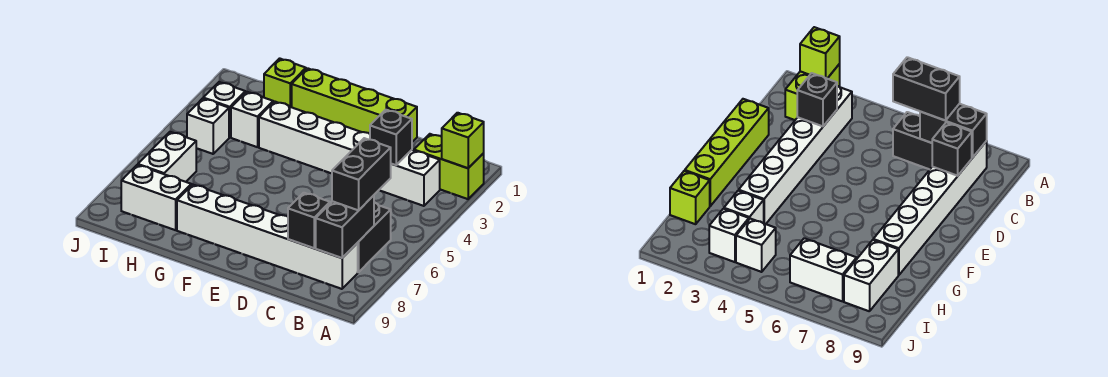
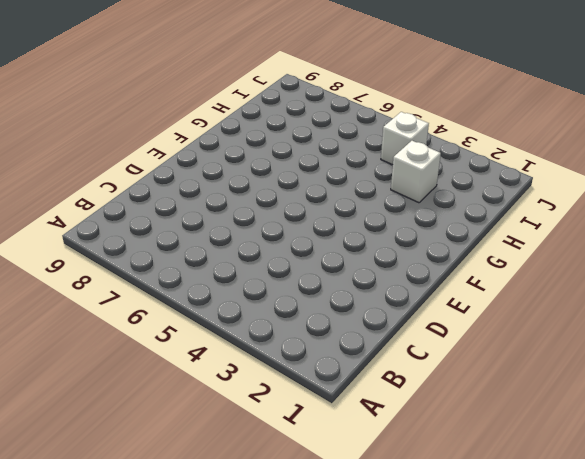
none -> lime 1x2 brick [414,134,484,199]
none -> white 1x6 brick [259,101,440,206]
none -> black 1x2 brick [358,202,391,272]

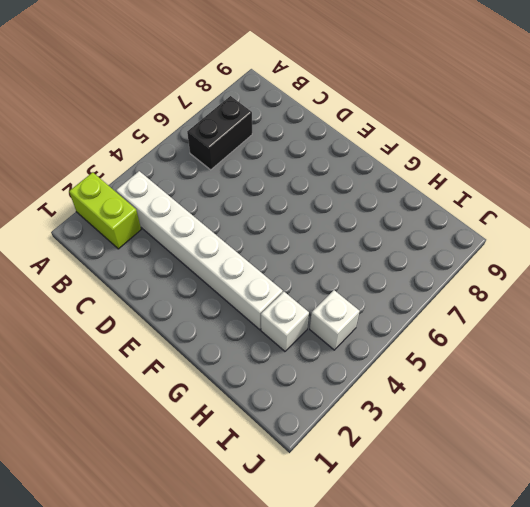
none -> white 1x6 brick [177,184,358,289]
none -> lime 1x4 brick [292,68,417,142]
none -> lime 1x1 brick [264,58,306,107]

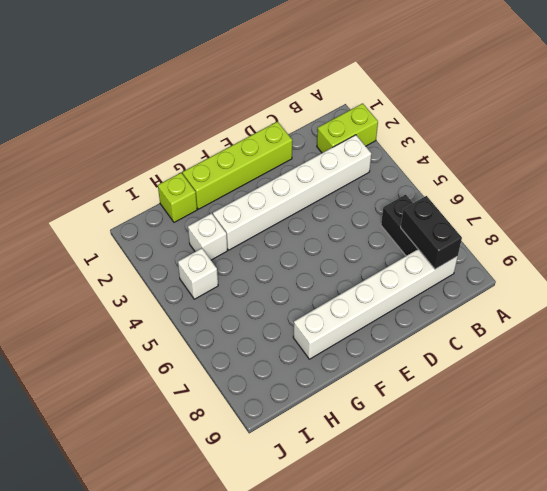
none -> white 1x2 brick [121,165,191,230]
none -> white 1x1 brick [203,82,245,137]
none -> white 1x2 brick [138,132,196,182]

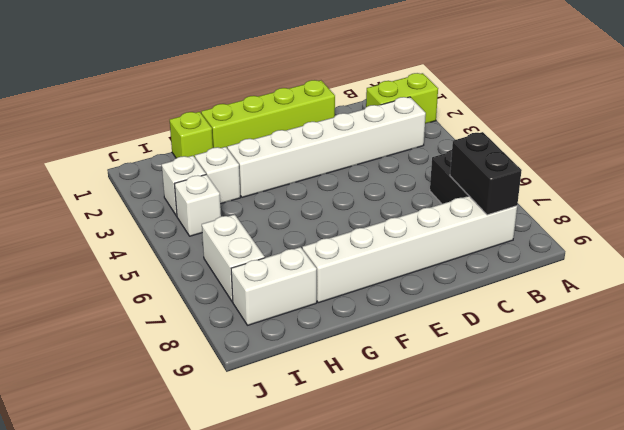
none -> lime 1x1 brick [442,113,484,168]
none -> black 1x1 brick [370,110,412,165]
none -> black 1x1 brick [288,193,330,248]

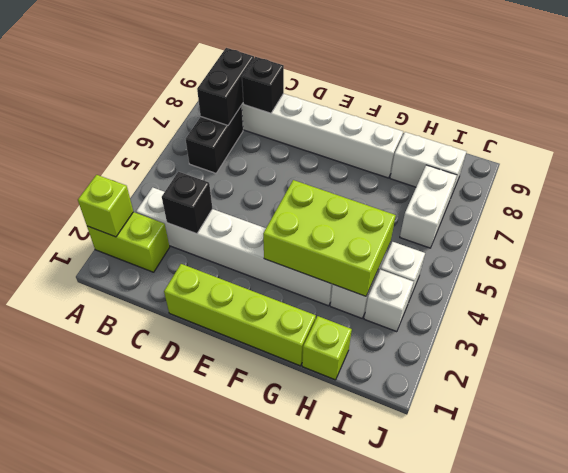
lime 2x3 brick [263,180,396,296] -> none
none -> black 1x2 brick [332,138,391,210]

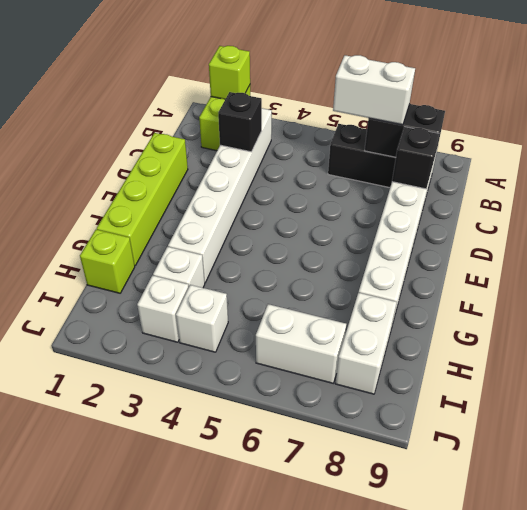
white 1x2 brick [333,55,415,125] -> black 1x2 brick [332,138,391,210]

